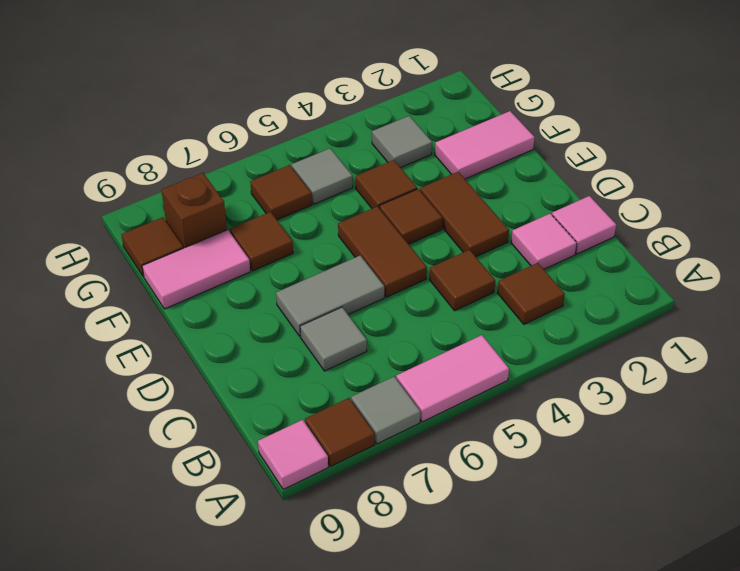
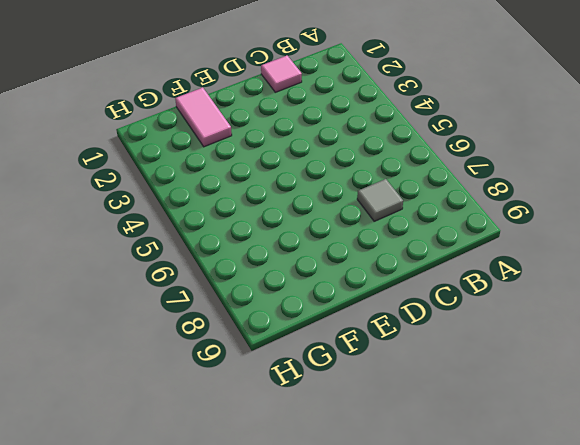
none -> pink 1x2 tile [396,335,509,422]
none -> grey 1x1 tile [351,377,420,444]
none -> brown 1x1 tile [305,398,375,466]

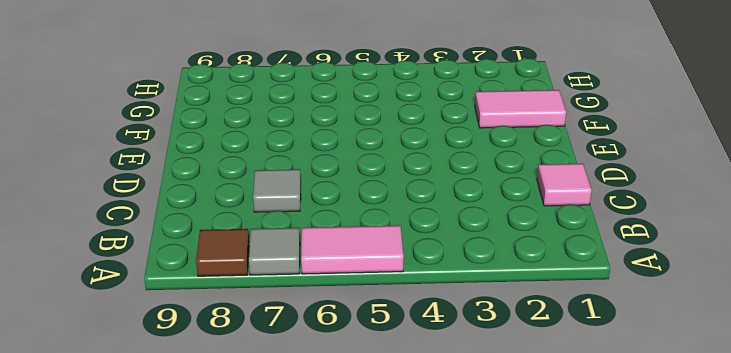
none -> pink 1x1 tile [258,420,328,490]
none -> brown 1x1 tile [498,263,565,324]
none -> pink 1x1 tile [511,214,577,269]

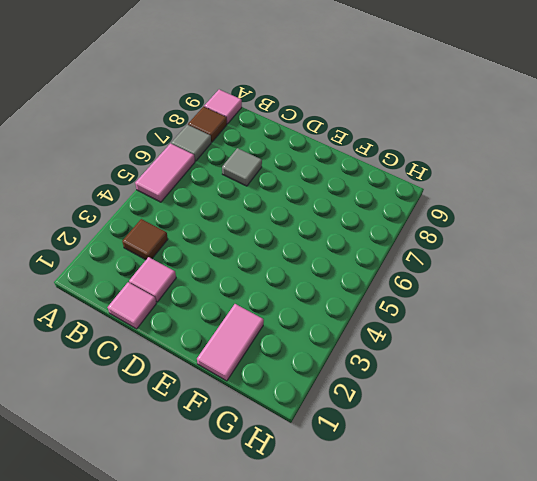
none -> brown 1x1 tile [430,250,495,311]
none -> brown 1x2 tile [420,172,509,257]
none -> brown 1x2 tile [338,206,427,297]

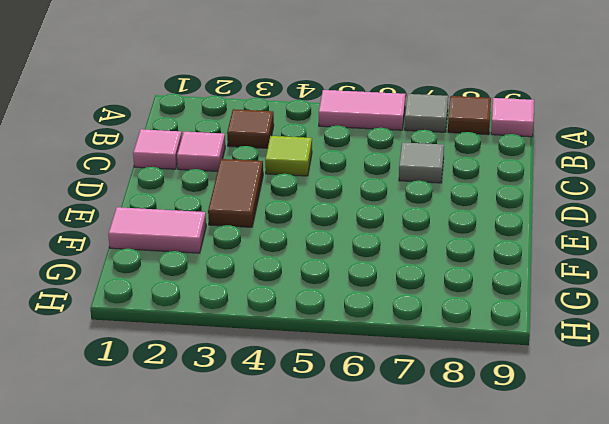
lime 1x1 tile [265,136,312,176] -> brown 1x1 tile [430,250,495,311]
none -> brown 1x2 tile [338,206,427,297]
none -> grey 1x2 tile [276,256,384,336]
none -> brown 1x1 tile [380,189,442,244]

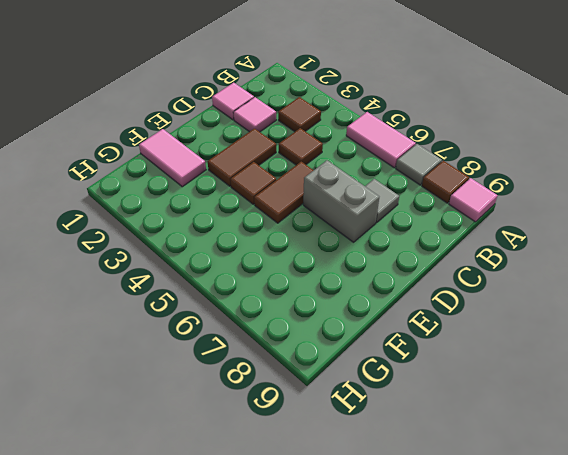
grey 1x2 brick [303,160,379,242] -> grey 1x2 tile [276,256,384,336]
none -> brown 1x1 tile [356,160,417,209]
none -> brown 1x1 tile [230,212,293,271]
none -> pink 1x2 tile [142,230,250,309]

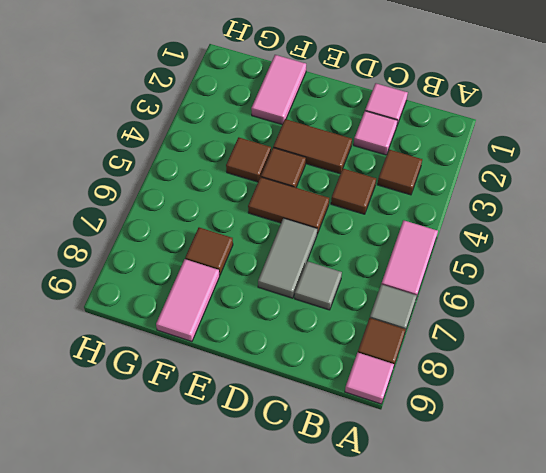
none -> grey 1x1 tile [372,116,432,168]
none -> grey 1x1 tile [292,148,353,204]
none -> brown 1x1 tile [250,165,312,220]

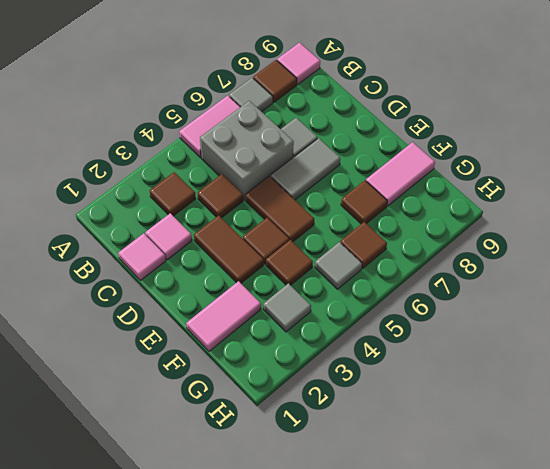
grey 2x2 brick [200,101,294,200] -> none
none -> brown 1x1 brick [162,173,227,248]
none -> brown 1x1 tile [121,217,183,277]

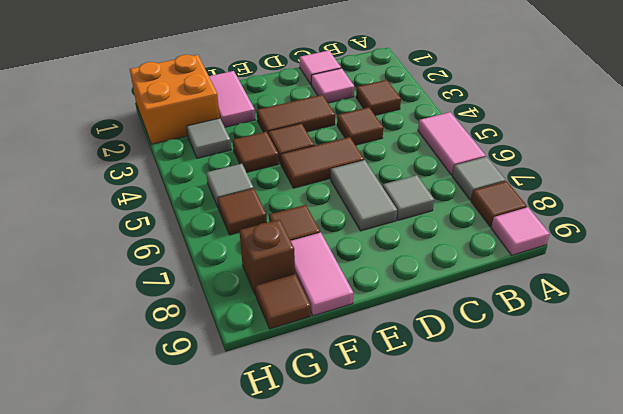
orange 2x2 brick [130,55,220,144] -> none

